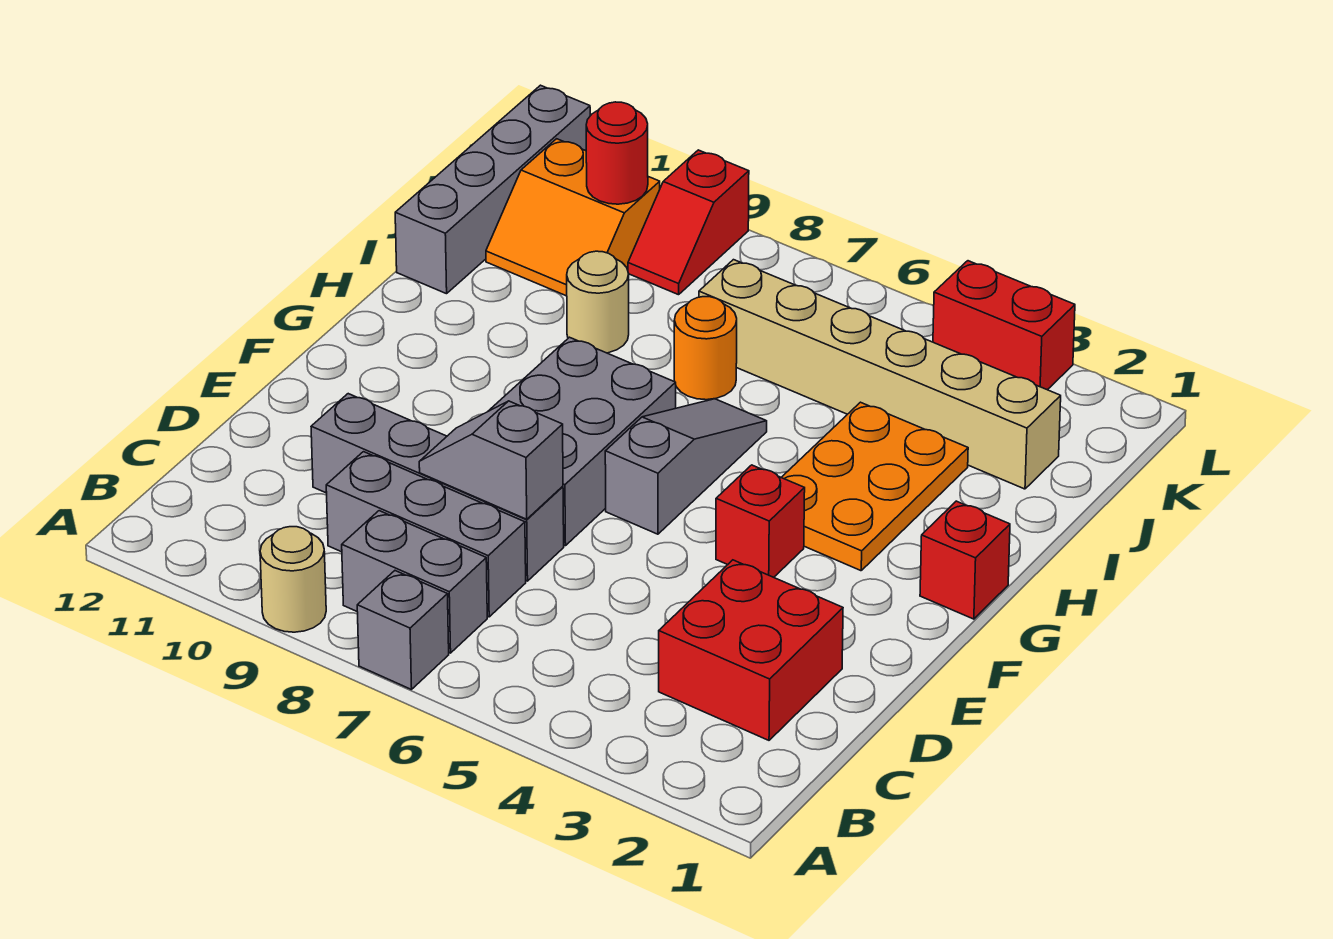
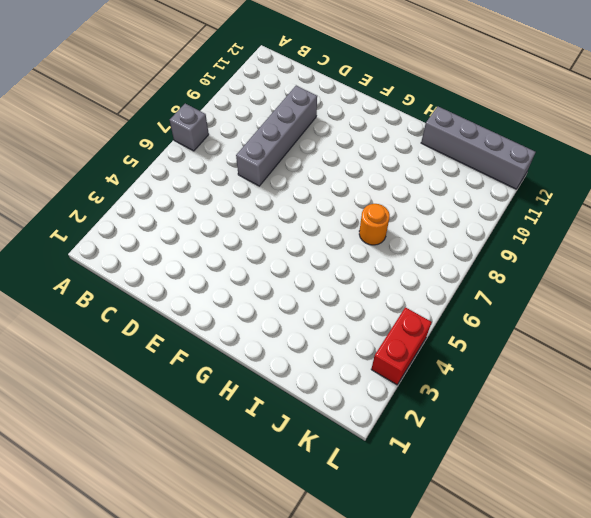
none -> tan 1x1 round brick [260,527,326,632]
none -> grey 1x2 brick [342,511,487,653]
none -> red 2x2 brick [659,560,843,740]

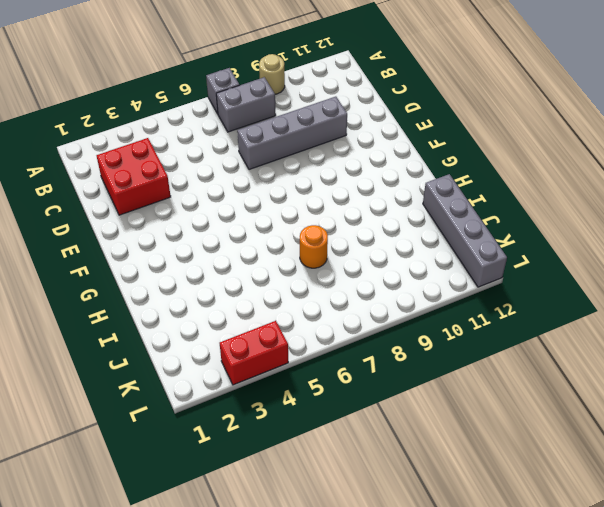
none -> grey 1x3 brick [326,452,526,617]
none -> grey 2x3 brick [489,337,676,546]
none -> red 1x1 brick [716,465,805,577]

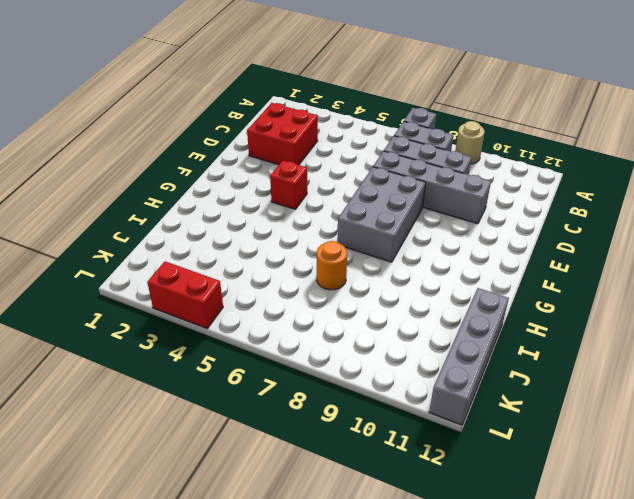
none -> grey 1x3 slope [605,399,767,534]
none -> red 1x1 brick [920,501,1010,619]
none -> orange 2x3 plate [781,402,968,571]

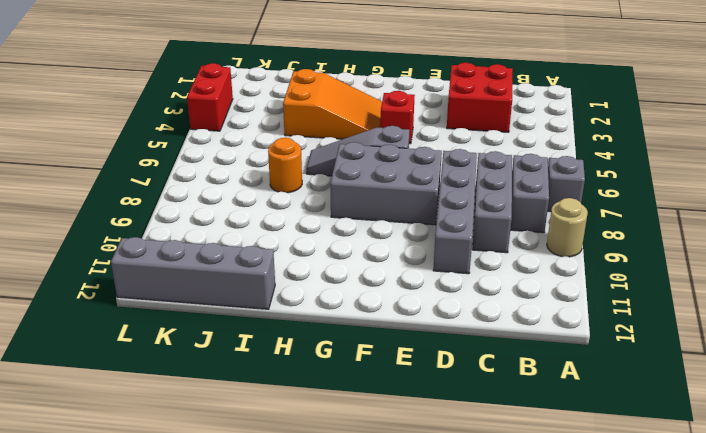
orange 2x3 slope [283,69,382,139] -> orange 2x3 plate [781,402,968,571]
none -> red 1x1 brick [920,501,1010,619]
none -> tan 1x1 round brick [567,251,629,353]
none -> tan 1x6 brick [699,260,1061,489]

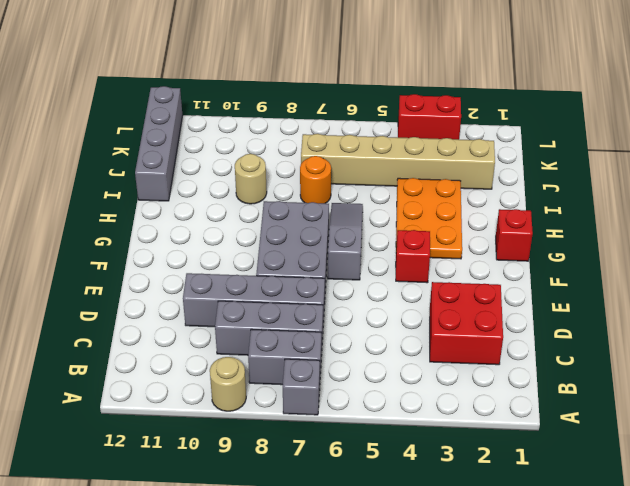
none -> orange 2x2 slope [486,139,660,296]
none -> red 1x2 slope [628,150,749,295]
none -> grey 1x2 slope [419,401,563,519]

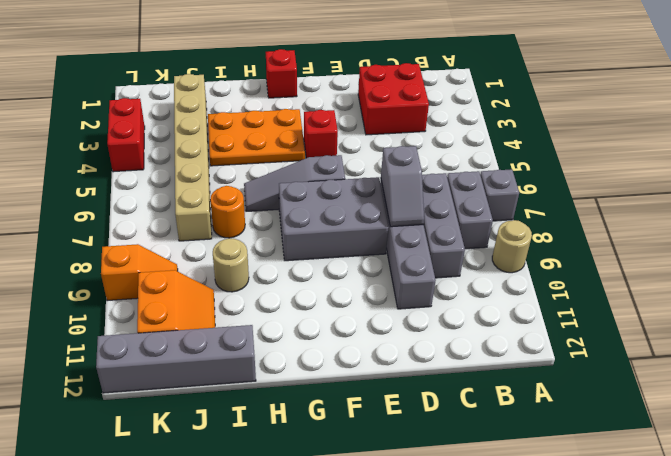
orange 1x2 slope [101,244,178,301] -> red 1x2 slope [628,150,749,295]
none -> red 1x1 round brick [586,102,648,204]

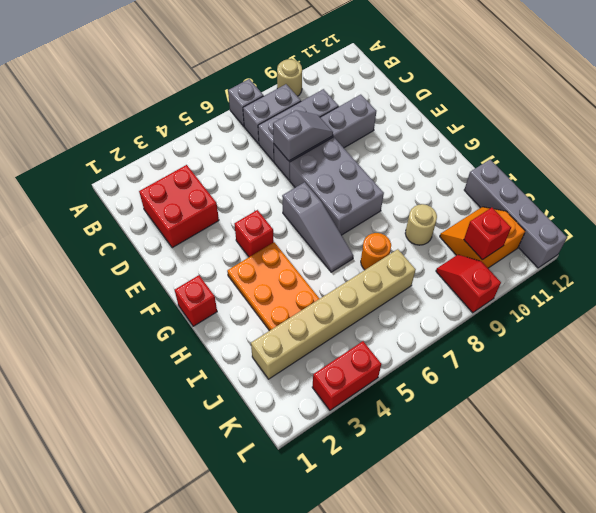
red 1x1 brick [464,208,511,260] -> red 1x1 round brick [586,102,648,204]

